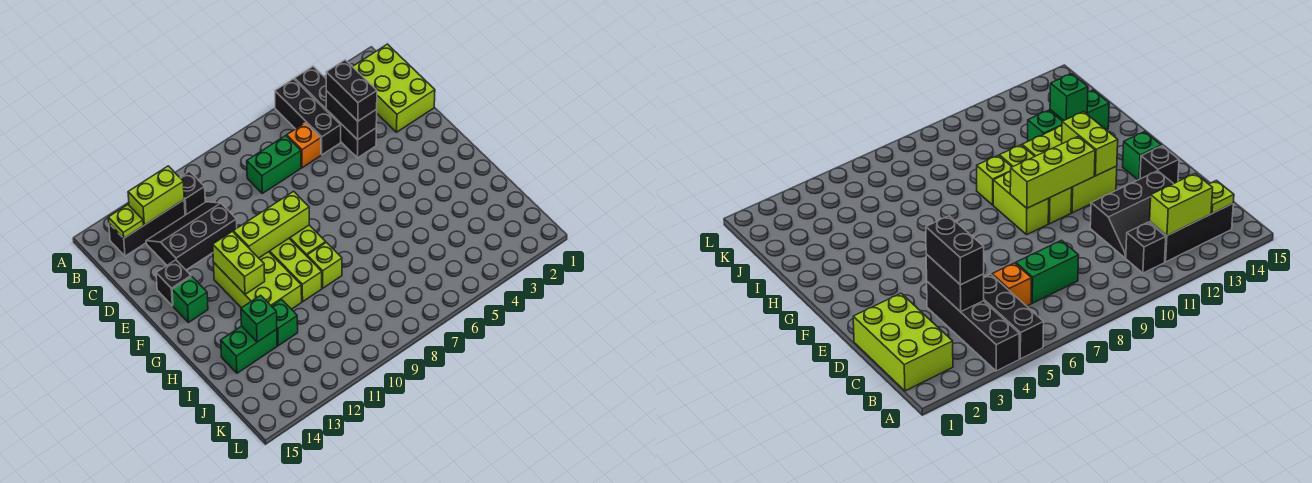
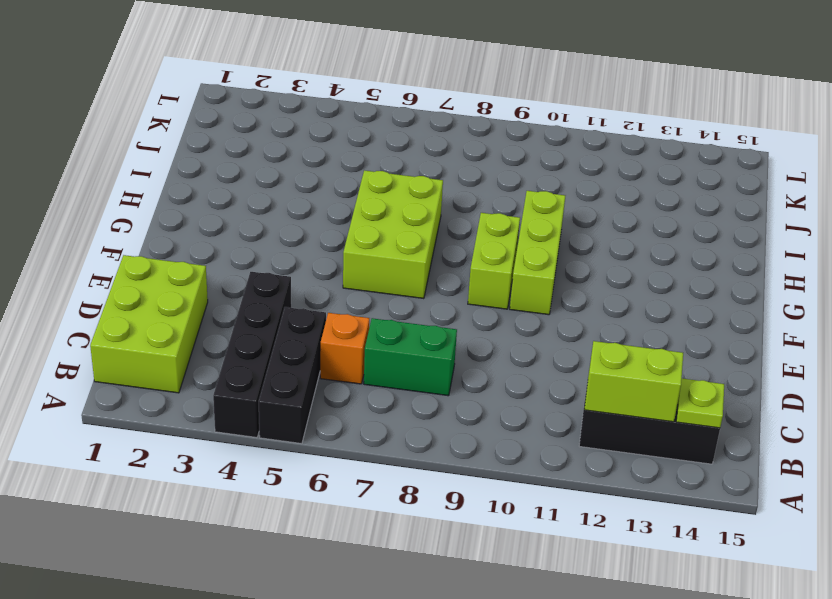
lime 2x3 brick [343,170,443,299] -> lime 2x3 brick moved to [214,252,302,309]
none -> black 1x1 brick [180,171,205,215]
none -> black 2x3 slope [146,202,237,270]
none -> black 1x1 brick [156,260,191,306]

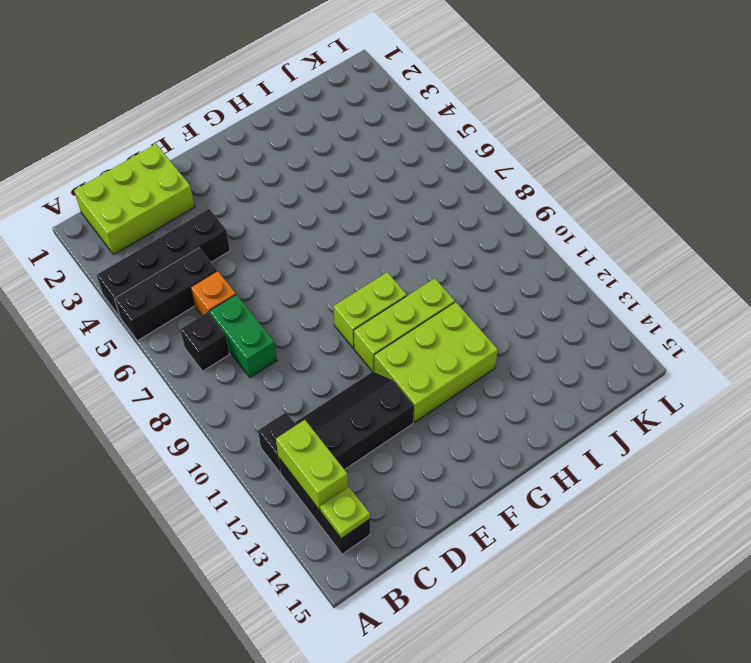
black 1x1 brick [180,312,229,371] -> black 1x1 brick moved to [156,260,191,306]
black 2x3 slope [295,372,414,470] -> black 2x3 slope turned to [146,202,237,270]
none -> green 1x1 brick [172,277,208,322]
none -> lime 1x1 brick [307,242,342,288]
none -> green 1x1 brick [272,300,298,346]

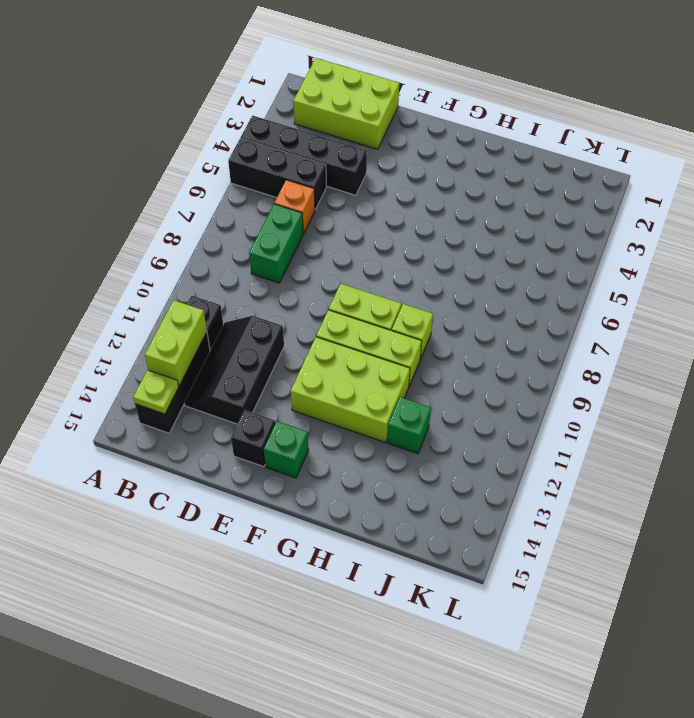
none -> green 1x2 brick [221,326,277,373]
none -> black 1x2 brick [326,91,377,140]
none -> lime 1x3 brick [233,191,309,258]

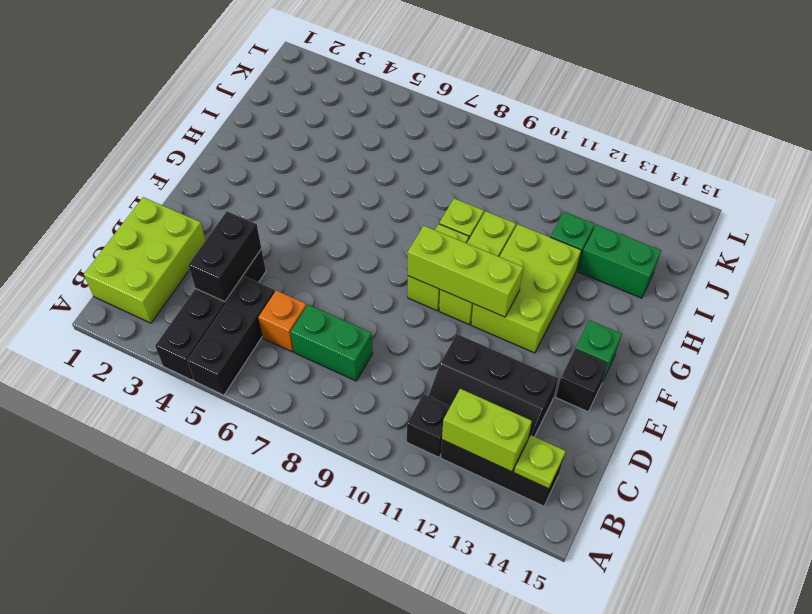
none -> lime 1x2 brick [213,231,265,294]
none -> green 1x1 brick [241,295,277,342]
none -> black 1x2 brick [326,60,377,121]

